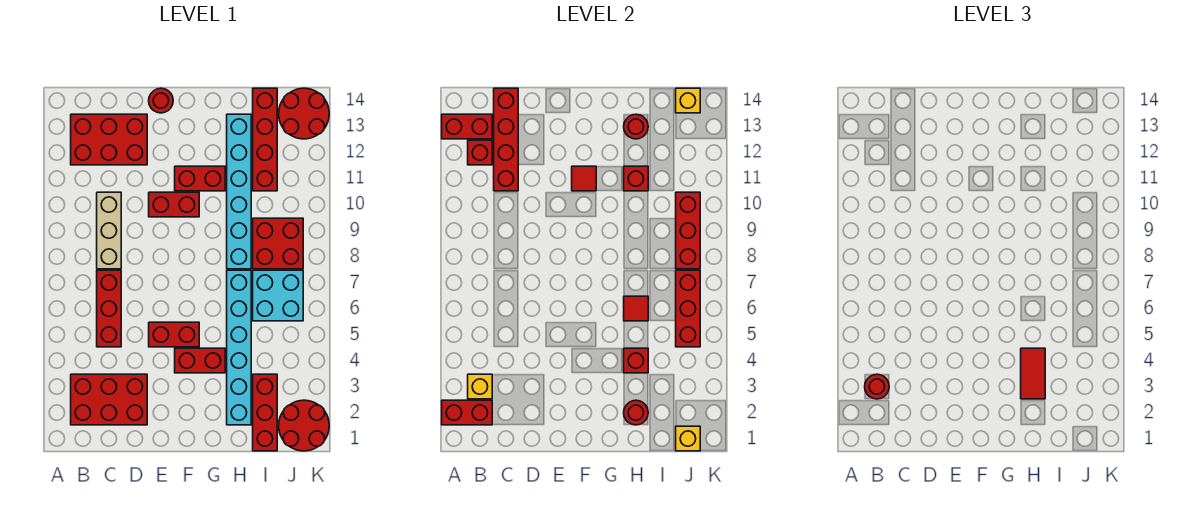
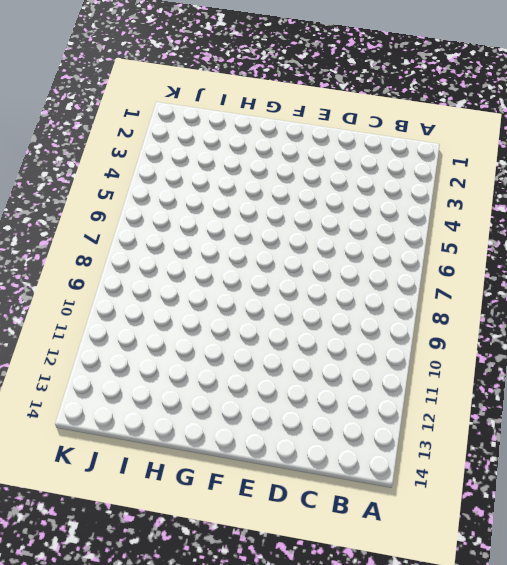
none -> red 2x3 brick [71,374,147,425]
none -> red 2x3 brick [71,114,147,165]
none -> red 1x3 brick [97,270,121,347]
none -> tan 1x3 brick [97,192,121,269]

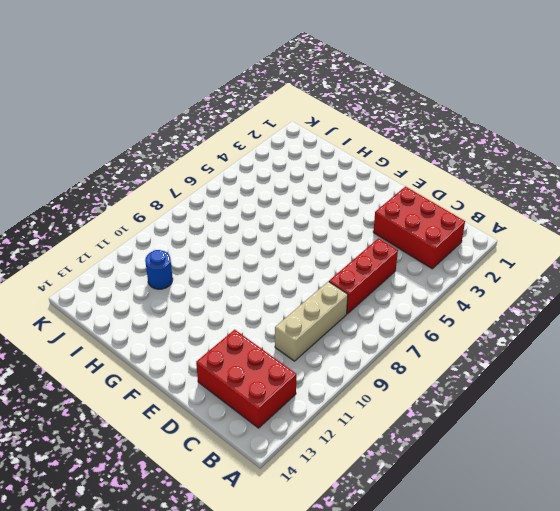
blue 1x1 round brick [145,250,173,289] -> red 1x4 brick [253,88,277,191]
none -> red 1x2 brick [149,322,199,347]
none -> red 1x2 brick [149,192,199,217]
none -> red 1x1 round brick [149,88,173,113]
none -> red 1x2 brick [175,348,225,373]

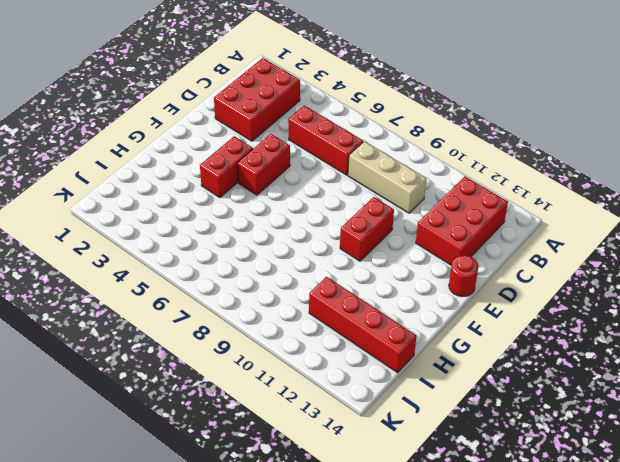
none -> red 1x2 brick [175,166,225,191]
none -> cyan 1x6 brick [227,270,251,425]
none -> cyan 1x6 brick [227,114,251,269]
none -> red 1x3 brick [253,374,277,451]

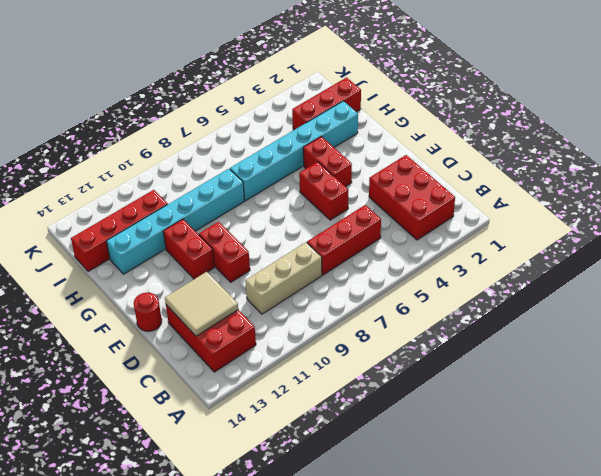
tan 2x2 tile [165,272,238,336] -> red 1x4 brick [494,88,518,191]
none -> cyan 2x2 brick [253,270,303,321]
none -> red 2x2 brick [253,218,303,269]
none -> red 2x2 round brick [279,400,329,451]
none -> red 2x2 round brick [279,88,329,139]

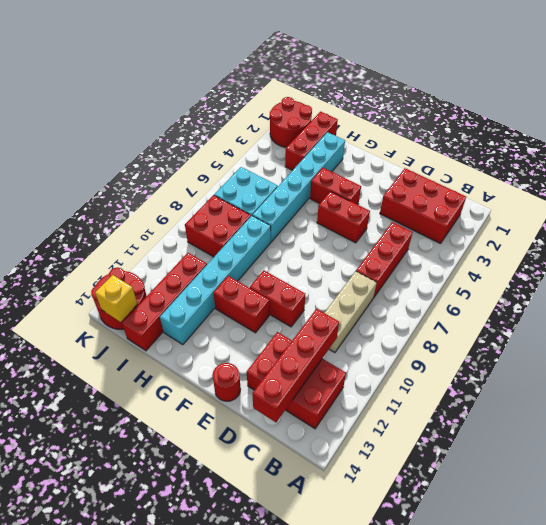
none -> red 1x2 brick [442,400,492,425]
none -> red 1x2 brick [442,114,492,139]
none -> yellow 1x1 brick [468,374,492,399]
none -> red 1x1 brick [468,140,492,165]

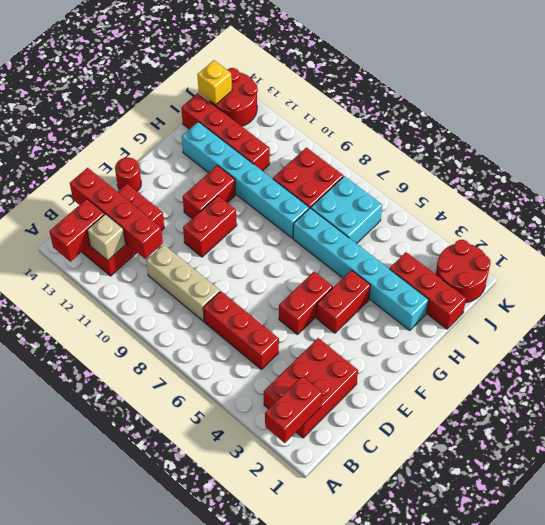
tan 1x1 brick [87,214,126,260] -> red 1x1 brick [468,140,492,165]
none -> yellow 1x1 brick [468,374,492,399]
none -> red 1x1 tile [572,166,596,191]
none -> red 1x1 round brick [624,400,648,425]
none -> red 1x1 brick [624,348,648,373]

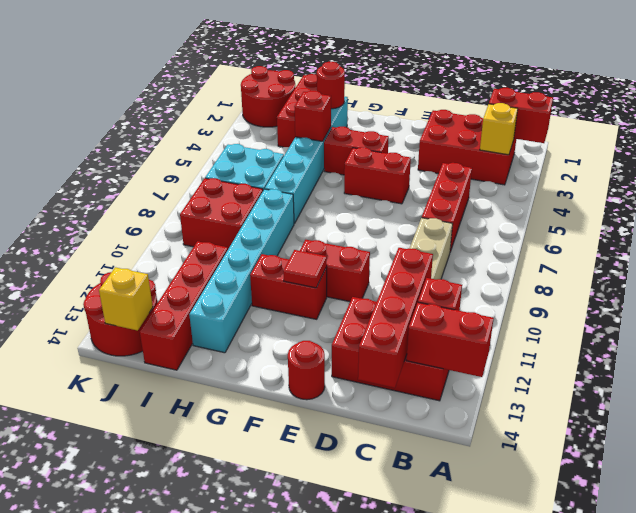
none -> red 1x1 tile [624,296,648,321]
none -> red 1x1 brick [624,166,648,191]
none -> red 1x1 round brick [624,114,648,139]
none -> yellow 1x1 brick [676,426,700,451]

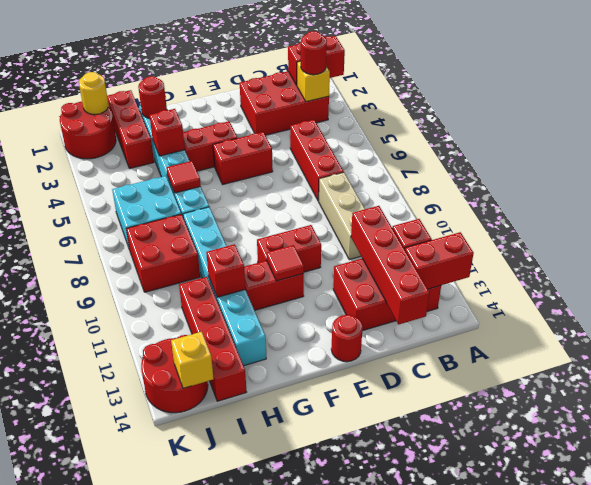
yellow 1x1 round brick [79,72,109,114] -> yellow 1x1 brick [676,426,700,451]
none -> red 1x1 round brick [624,114,648,139]
none -> red 1x3 brick [676,270,700,347]
none -> red 1x3 brick [676,192,700,269]
none -> red 1x2 tile [1021,348,1045,399]

